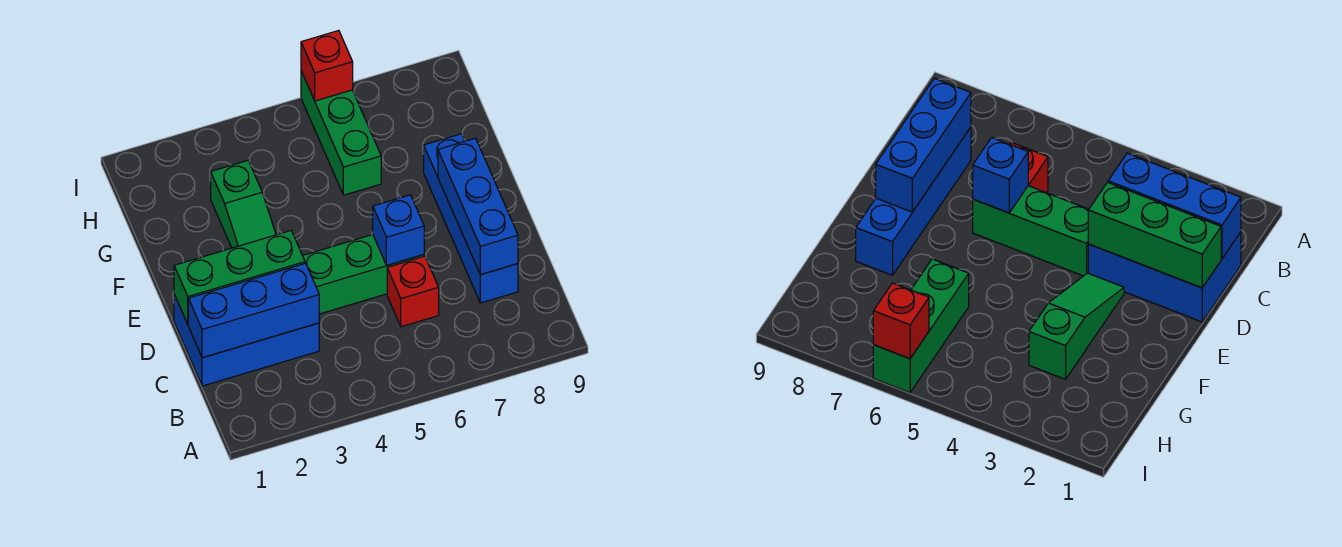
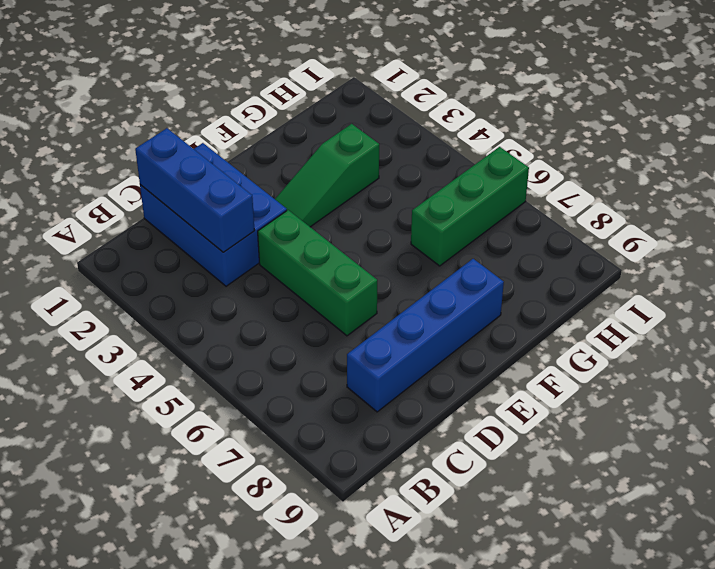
none -> red 1x1 brick [387,256,439,327]
none -> blue 1x3 brick [438,138,518,275]

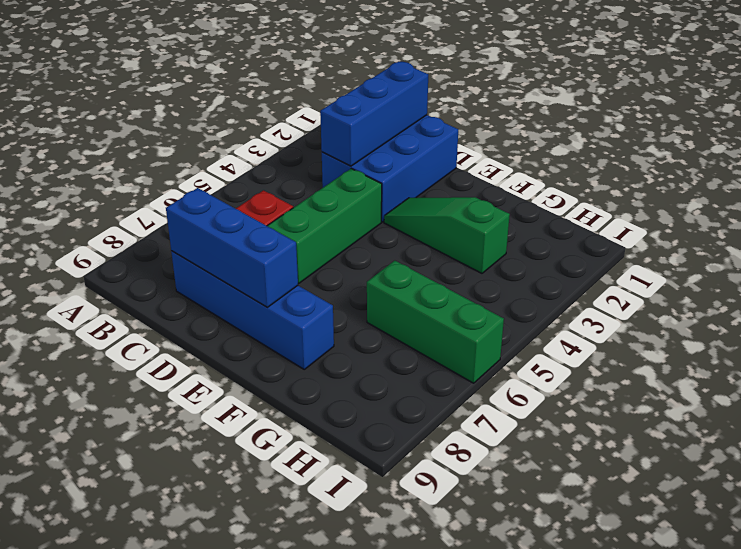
none -> green 1x3 brick [174,231,305,324]
none -> blue 1x1 brick [373,195,424,265]

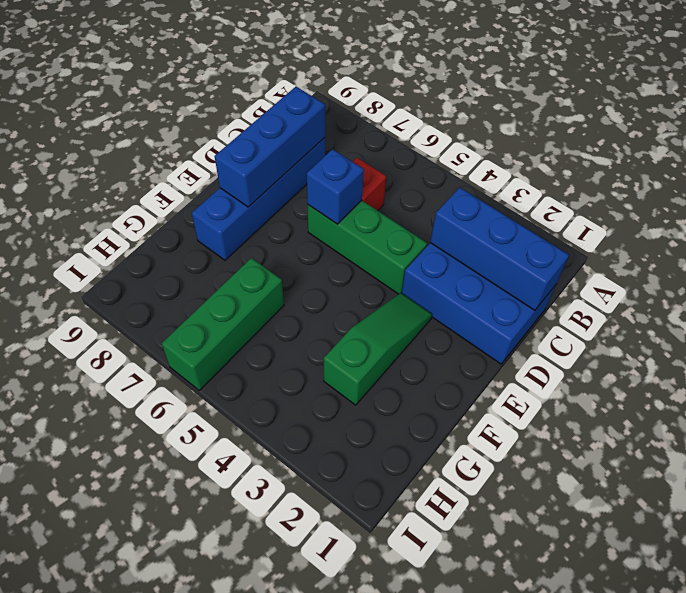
none -> green 1x3 brick [174,231,305,324]
none -> red 1x1 brick [301,31,353,101]

